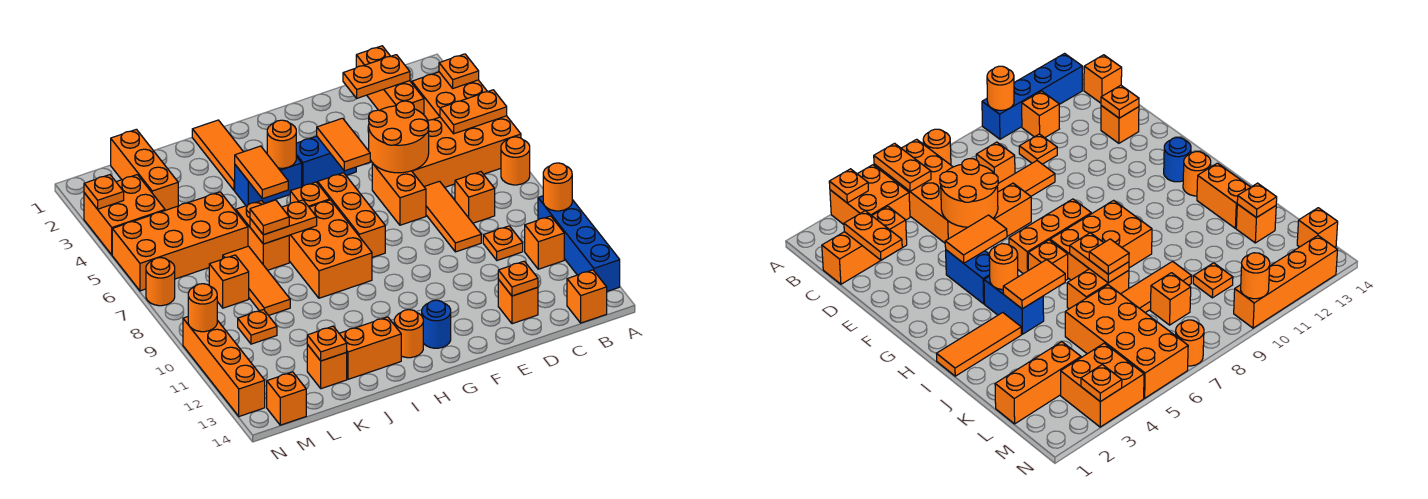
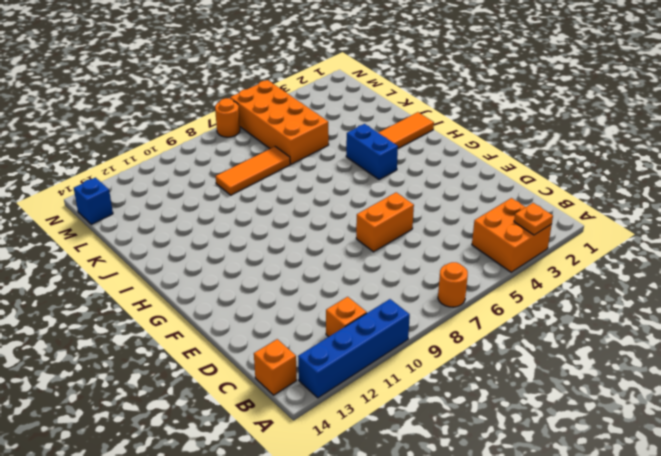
blue 1x1 brick [74,178,113,224] -> orange 1x1 brick [267,372,306,425]
none -> orange 2x4 brick [412,116,521,187]
none -> orange 1x3 brick [356,46,424,115]
none -> orange 1x1 brick [455,172,495,223]
none -> orange 1x1 plate [483,226,523,261]

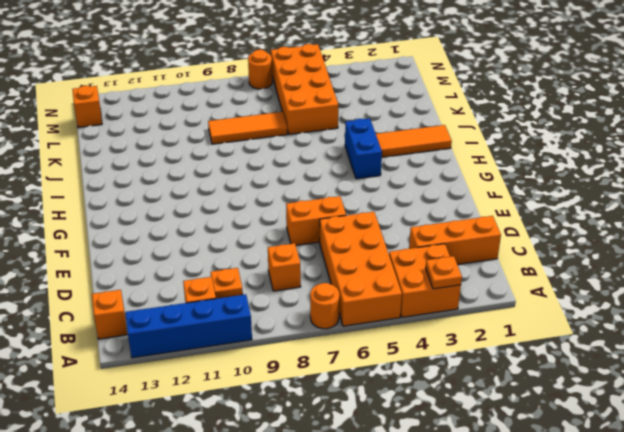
none -> orange 1x3 tile [424,181,481,252]
none -> orange 1x1 brick [498,280,538,324]
none -> blue 1x2 brick [296,136,356,187]
none -> orange 1x3 brick [318,173,385,257]

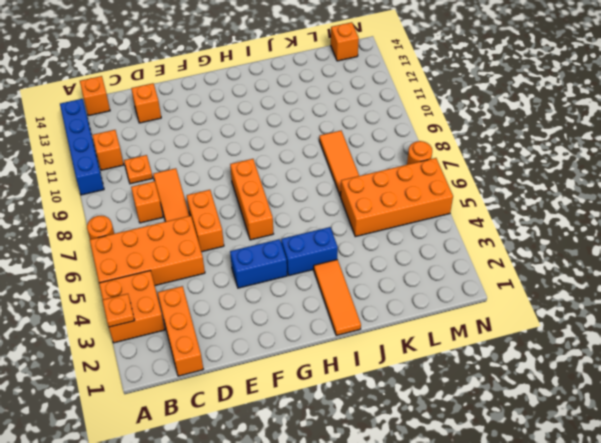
none -> blue 1x1 round brick [422,300,451,348]
none -> orange 1x1 brick [290,182,330,207]
none -> orange 2x3 brick [289,200,372,298]
none -> orange 1x1 round brick [394,310,423,358]

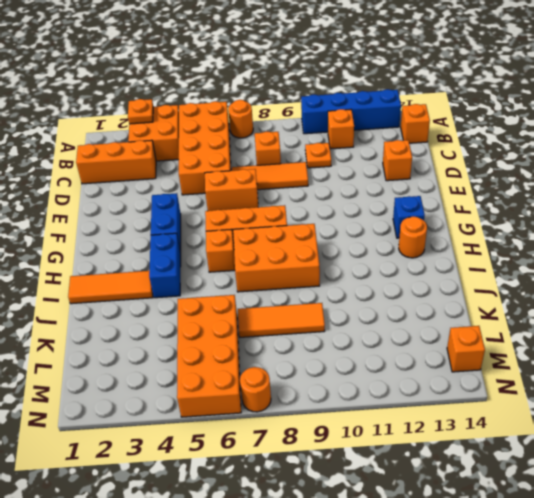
blue 1x1 brick [393,196,425,238] -> blue 1x1 round brick [422,300,451,348]
none -> orange 1x2 brick [339,317,401,379]
none -> orange 1x2 brick [236,201,289,270]
none -> orange 1x1 brick [307,345,347,389]
none -> orange 1x3 brick [111,129,178,210]

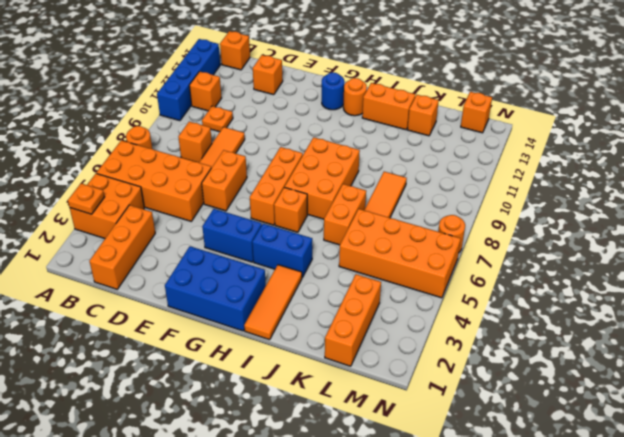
blue 2x3 brick [165,246,266,331] -> none
none -> orange 1x1 brick [209,255,249,308]
none -> orange 1x1 plate [238,310,277,344]
none -> orange 2x2 brick [84,175,165,255]
none -> orange 1x4 brick [183,317,265,416]

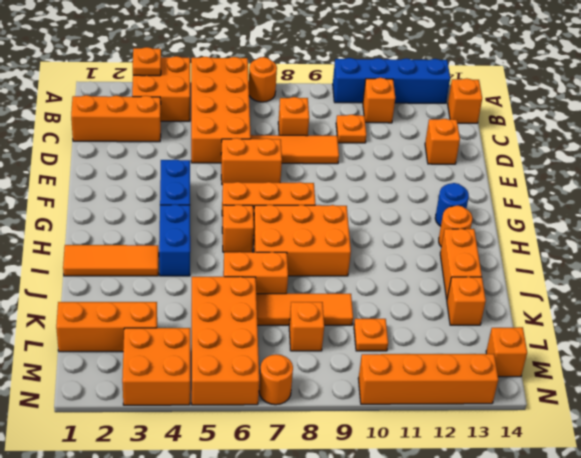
none -> orange 1x2 plate [440,90,507,134]
none -> orange 1x1 round brick [543,163,572,211]
none -> orange 1x2 plate [343,55,410,98]
none -> orange 2x2 round brick [369,101,429,173]

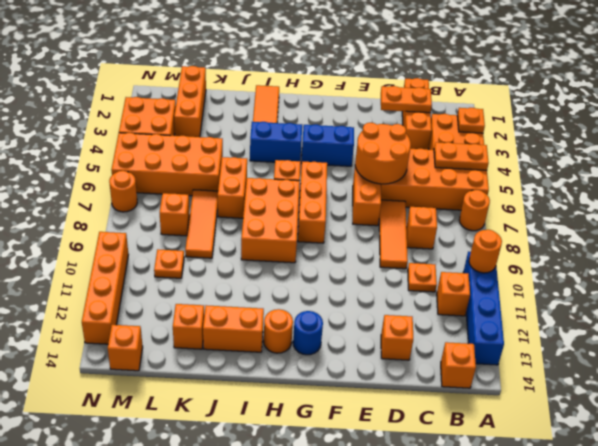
none -> orange 1x1 plate [498,261,538,296]
none -> orange 1x2 tile [317,118,370,171]
none -> orange 1x1 round brick [267,120,296,168]
none -> orange 1x2 tile [235,146,288,199]

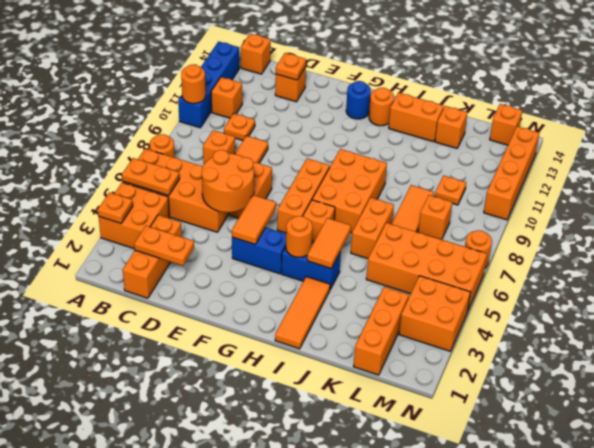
none -> orange 1x2 plate [250,200,317,244]
none -> orange 1x1 plate [307,326,347,361]
none -> orange 1x1 plate [84,175,124,209]
none -> orange 1x1 round brick [188,284,217,332]

